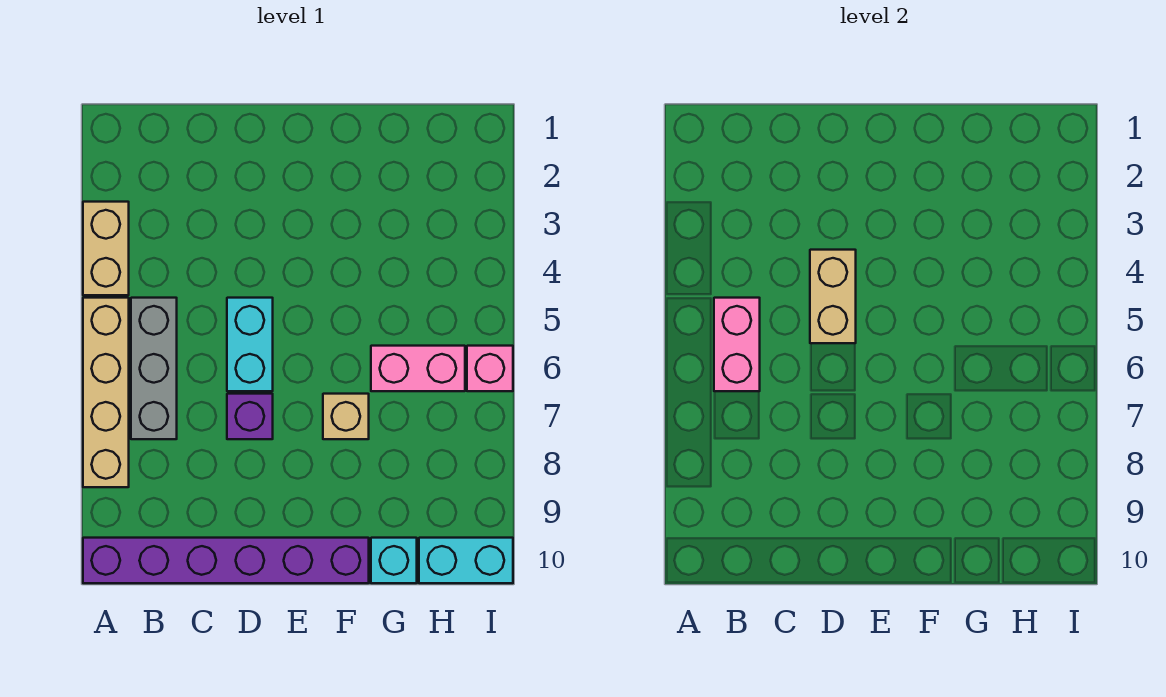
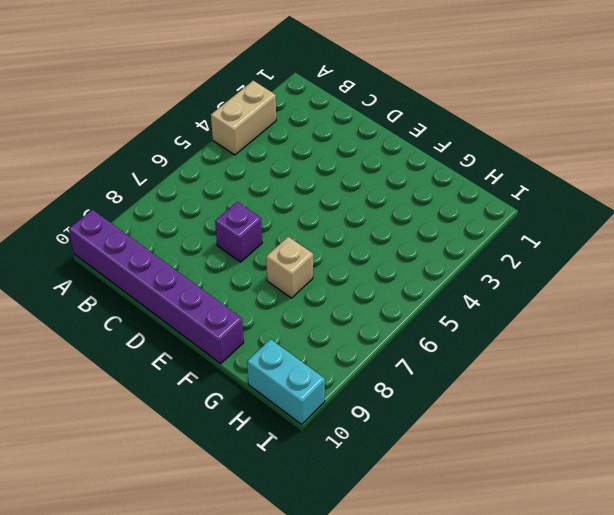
none -> tan 1x4 brick [83,298,129,487]
none -> grey 1x3 brick [131,298,177,439]
none -> cyan 1x2 brick [227,298,273,391]

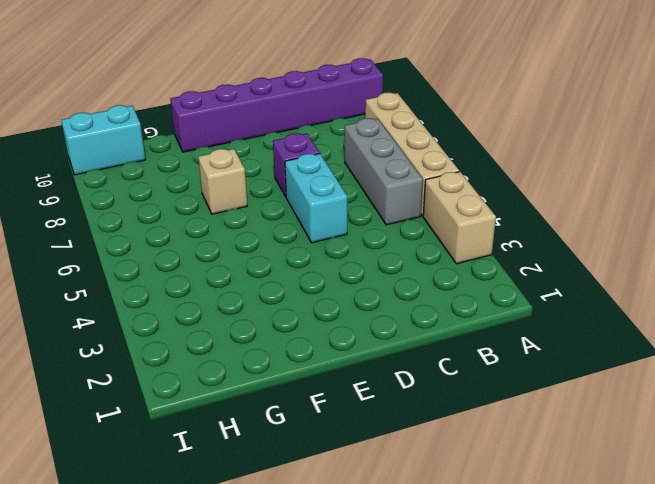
none -> pink 1x2 brick [371,346,465,391]
none -> cyan 1x1 brick [371,538,417,583]
none -> pink 1x1 brick [467,346,513,391]

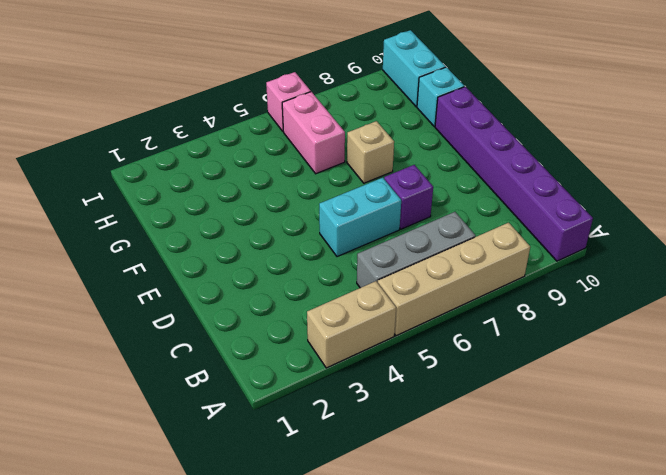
none -> pink 1x2 brick [714,298,760,391]
none -> tan 1x2 brick [810,250,856,343]

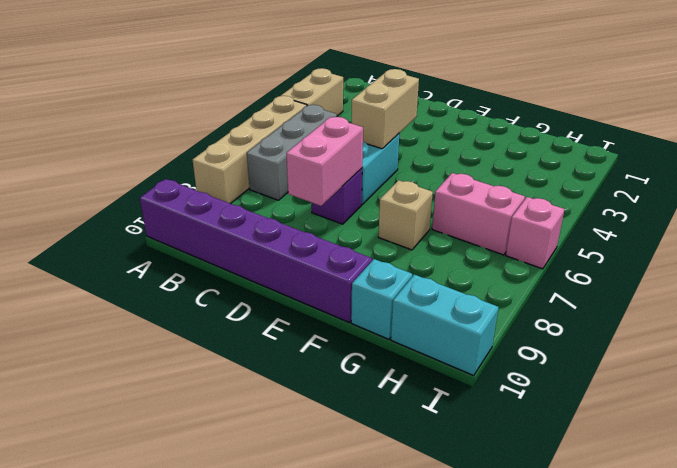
pink 1x2 brick [286,117,363,206] -> pink 1x2 brick moved to [714,298,760,391]

